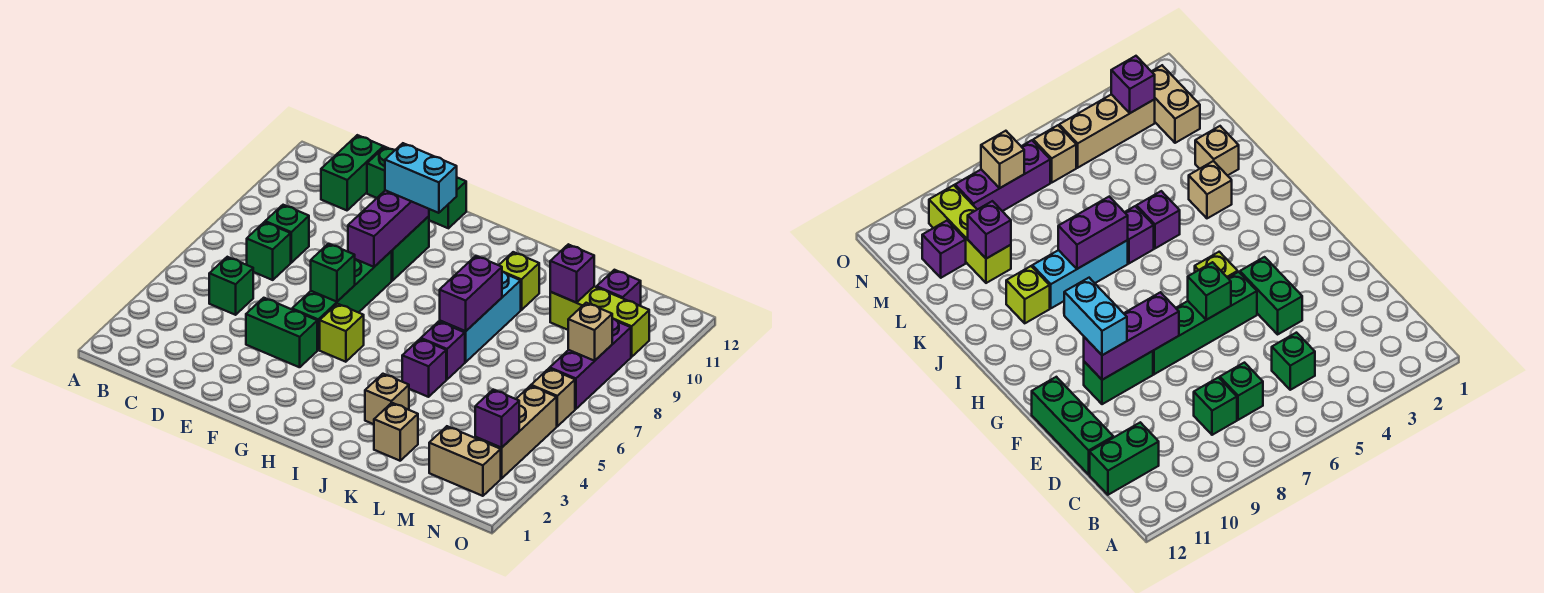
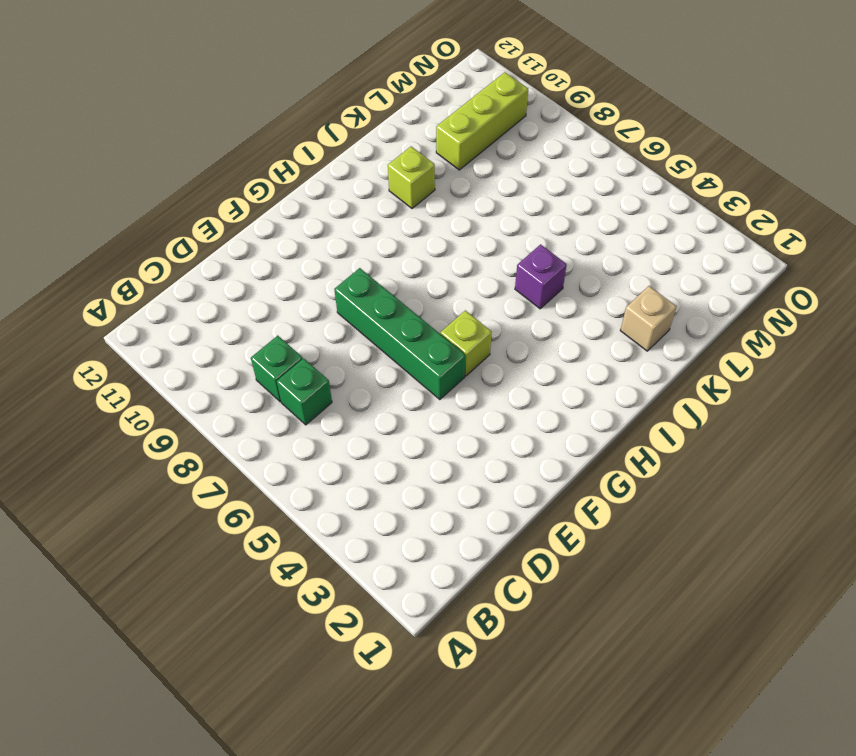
none -> green 1x1 brick [209,257,253,315]
none -> green 1x2 brick [321,135,384,210]
none -> green 1x3 brick [367,147,466,228]

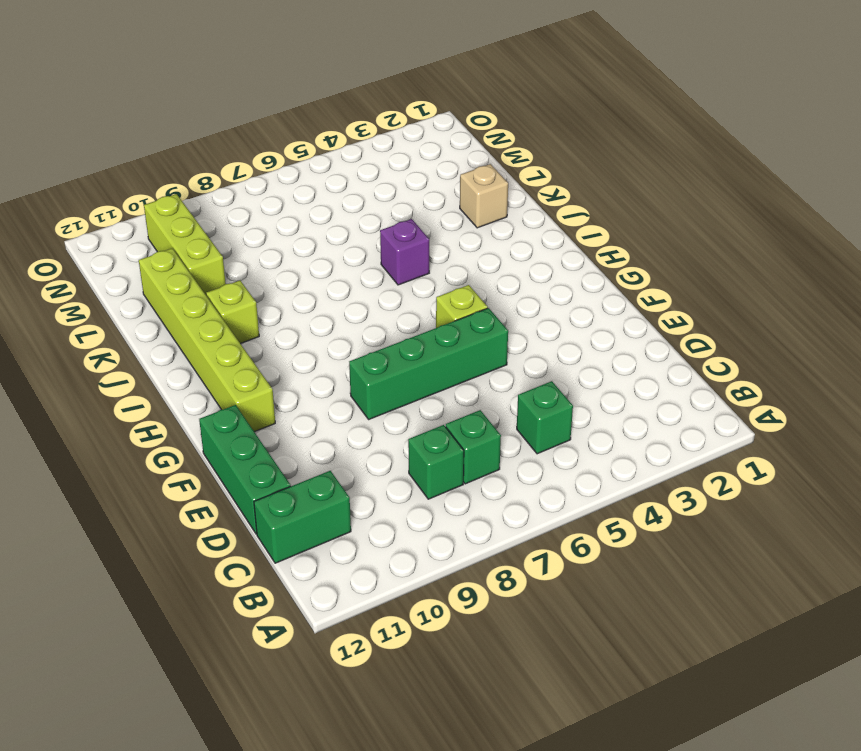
lime 1x6 brick [139,248,275,432] -> none
none -> green 1x2 brick [246,298,317,367]
none -> green 1x2 brick [392,216,429,280]
none -> tan 1x1 brick [365,374,409,424]

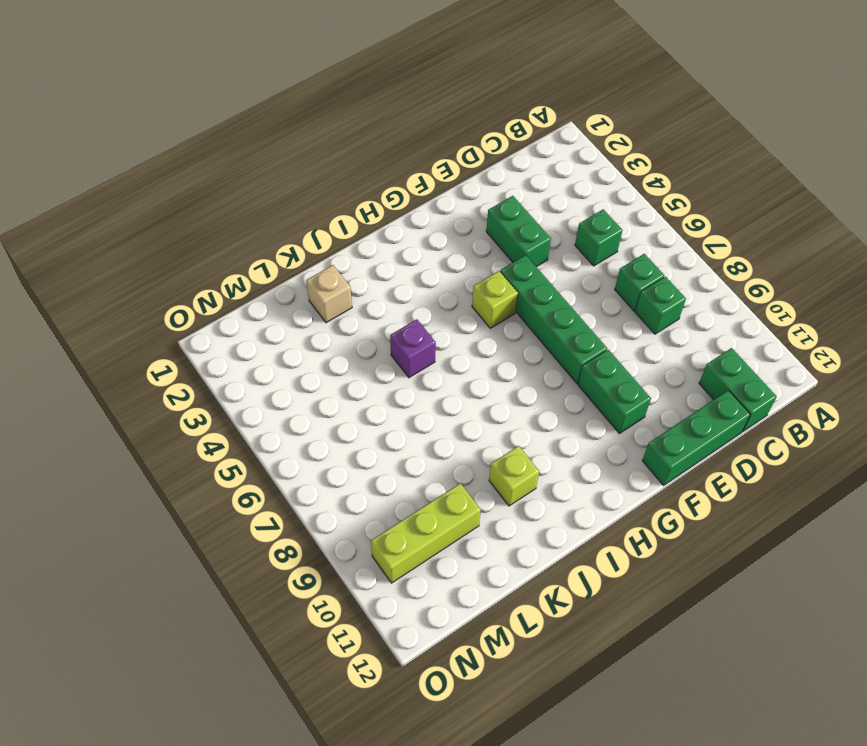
green 1x2 brick [486,196,551,267] -> green 1x2 brick turned to [246,298,317,367]
none -> tan 1x1 brick [365,374,409,424]
none -> purple 1x1 brick [421,321,465,379]
none -> cyan 1x3 brick [440,272,521,362]

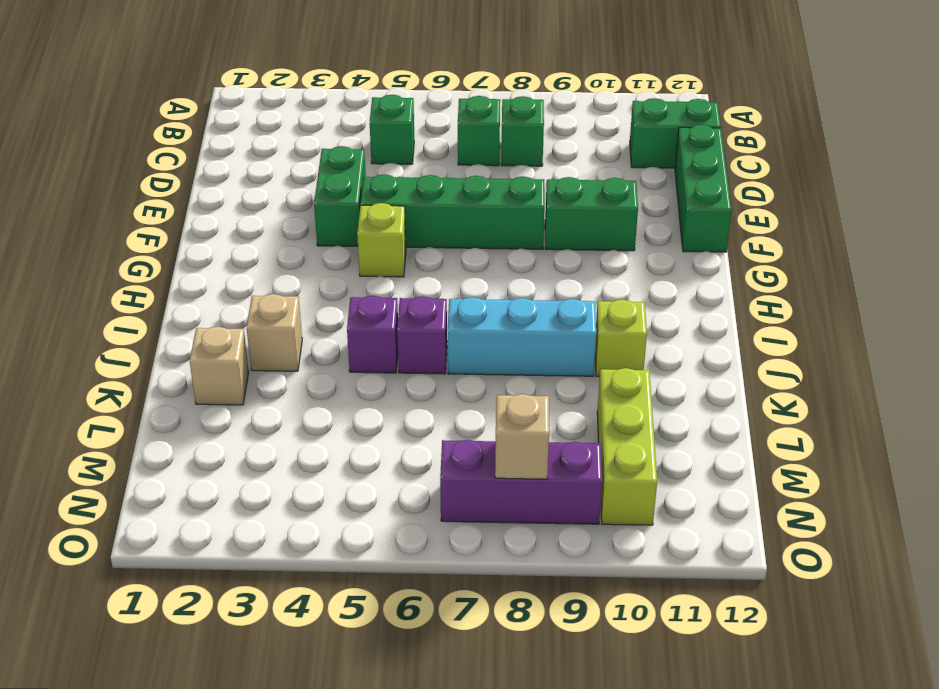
none -> tan 1x2 brick [429,426,501,496]
none -> purple 1x1 brick [597,270,641,306]
none -> tan 1x3 brick [475,386,557,479]

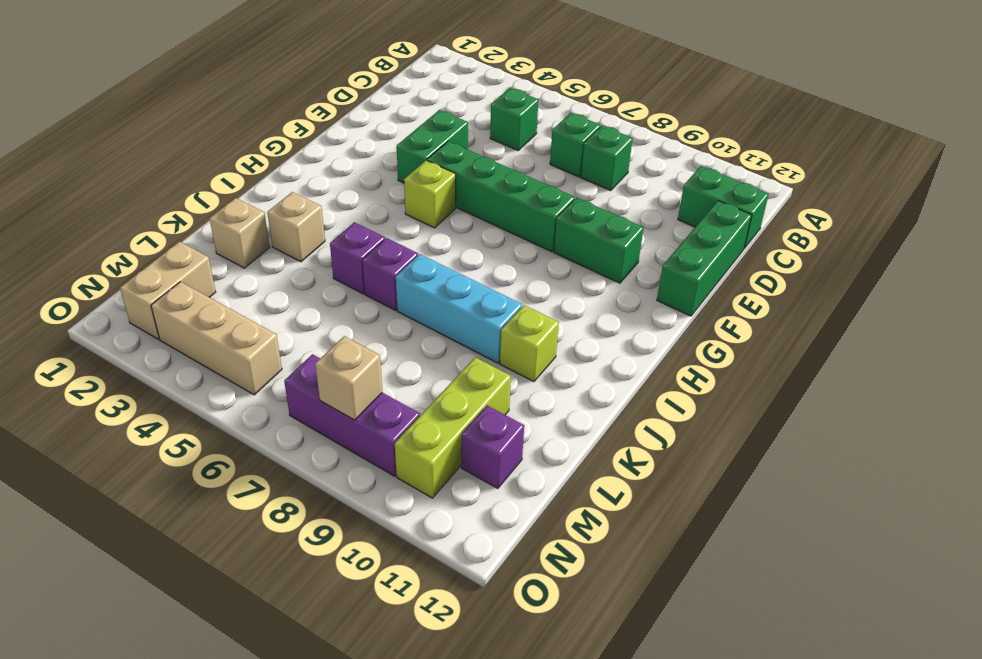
none -> tan 1x1 brick [531,368,575,426]
none -> green 1x1 brick [311,244,355,302]
none -> purple 1x3 brick [348,190,429,267]

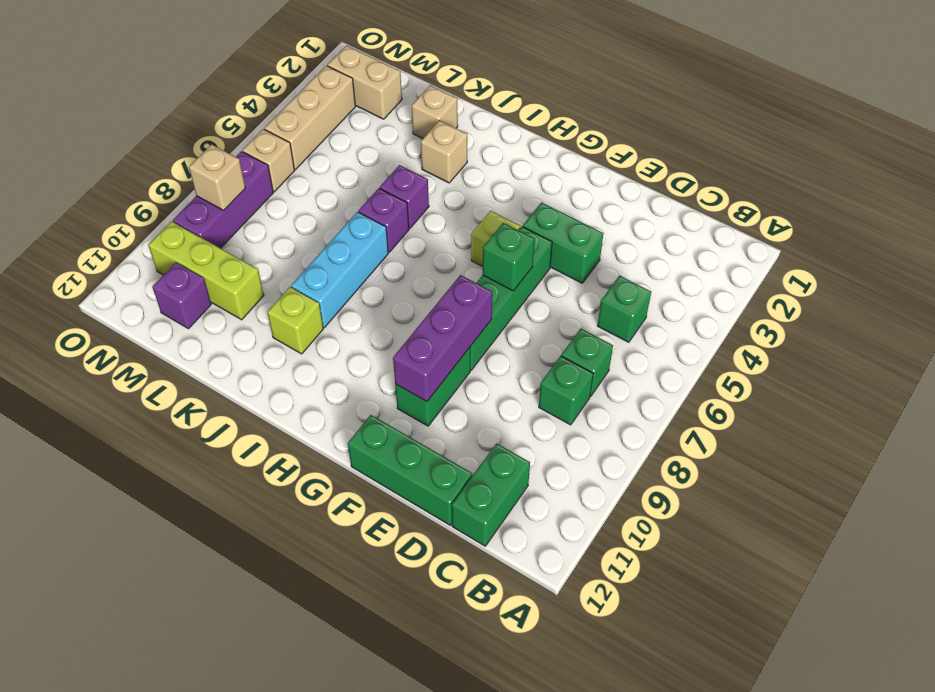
none -> purple 1x2 brick [440,256,502,331]
none -> purple 1x1 brick [550,244,594,303]
none -> purple 1x1 brick [475,390,519,448]

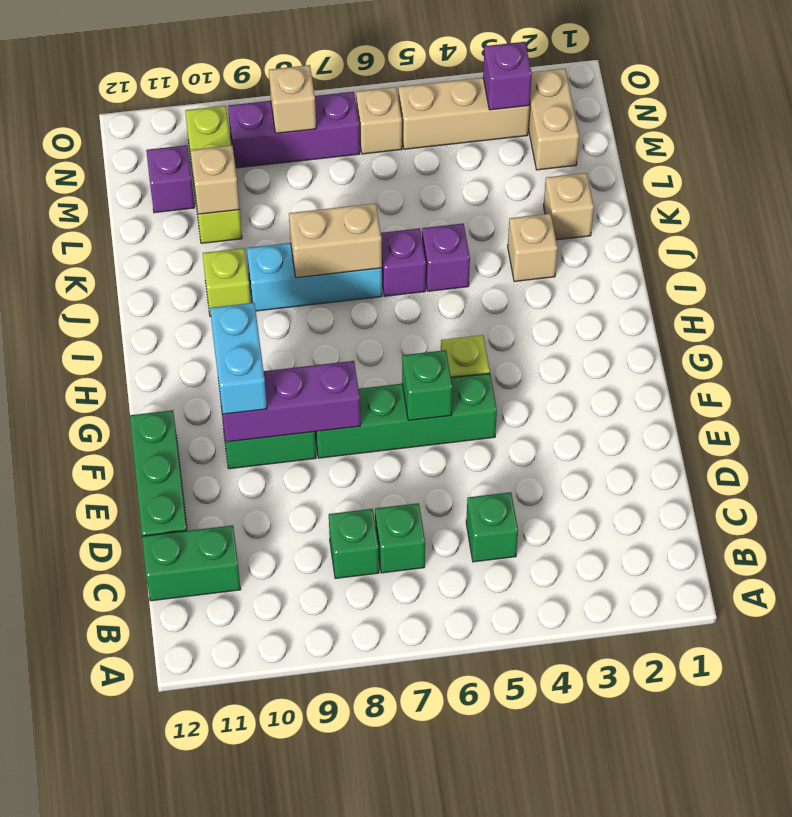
tan 1x2 brick [289,203,382,278] -> purple 1x2 brick [440,256,502,331]
tan 1x1 brick [191,145,240,214] -> purple 1x1 brick [550,244,594,303]
none -> green 1x2 brick [246,298,317,367]

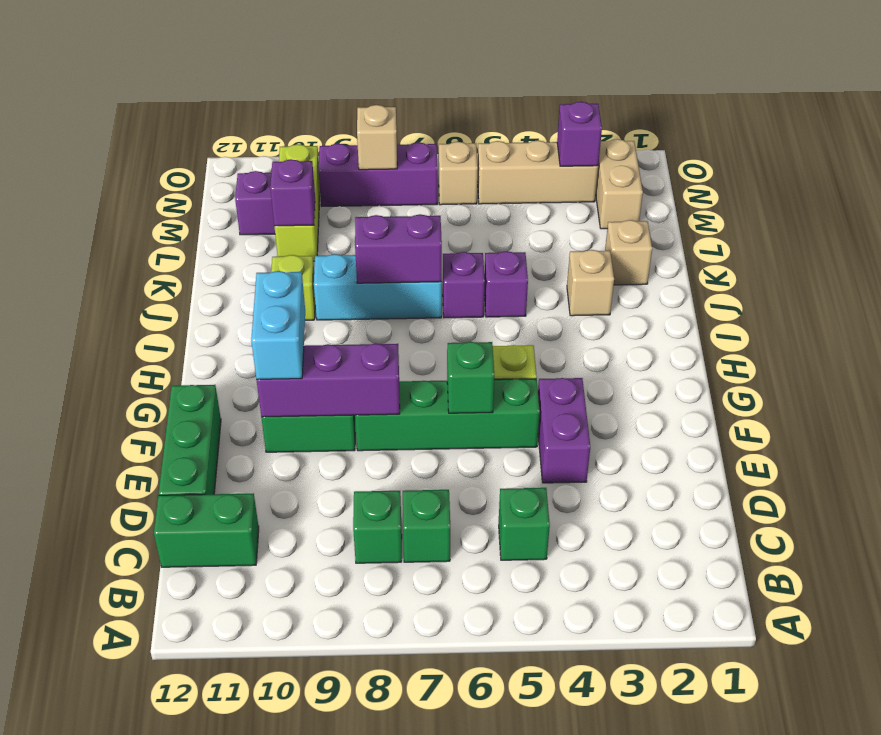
purple 1x2 brick [538,378,590,483] -> green 1x2 brick [246,298,317,367]

